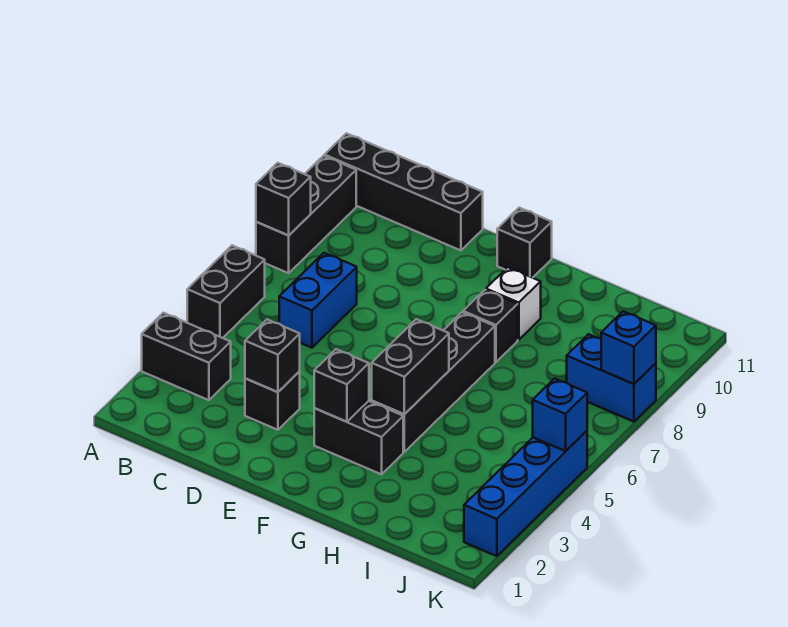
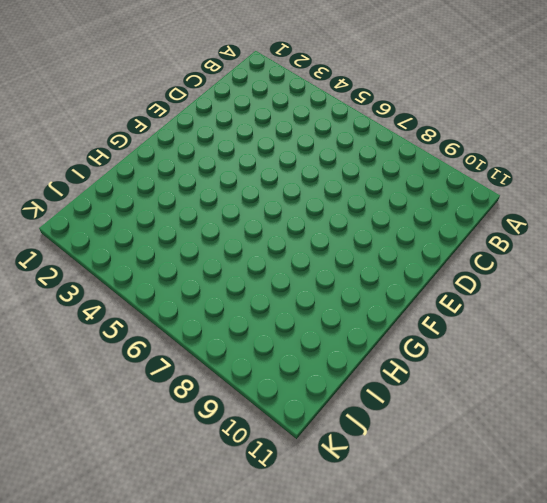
none -> black 1x2 brick [142,313,231,400]
none -> black 1x2 brick [187,246,265,338]
none -> black 1x3 brick [256,156,356,273]

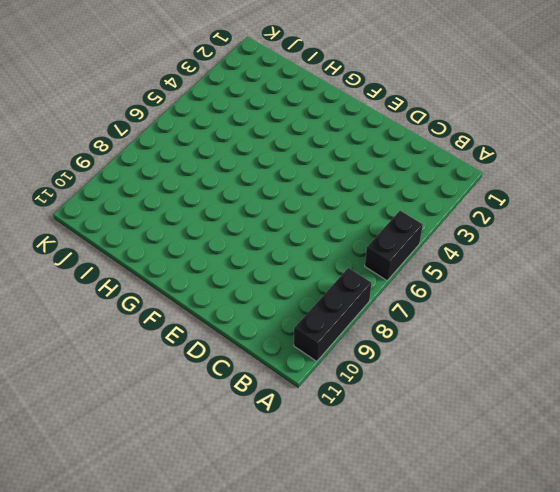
none -> black 1x2 brick [142,313,231,400]
none -> black 1x4 brick [324,133,483,250]
none -> blue 1x2 brick [279,253,357,348]

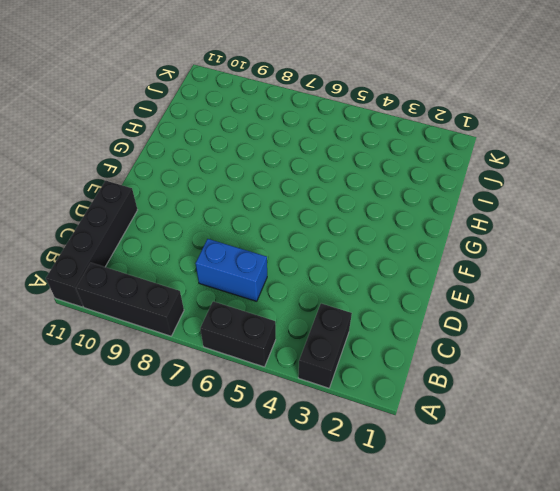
none -> black 1x1 brick [245,372,300,430]
none -> black 1x2 brick [314,401,403,474]
none -> black 1x1 brick [497,208,552,278]

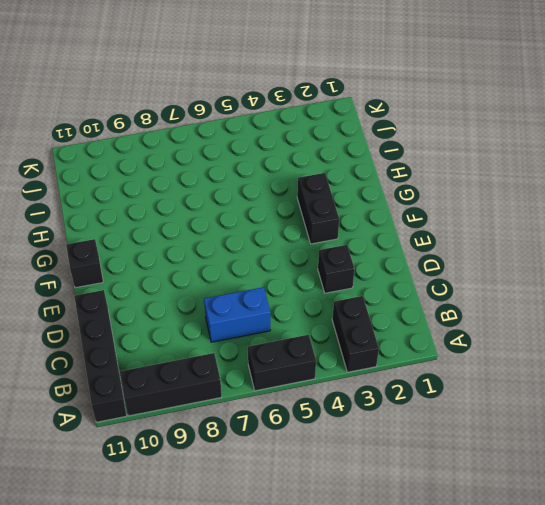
none -> black 1x4 brick [372,312,495,452]
none -> black 1x1 brick [463,290,518,362]
none -> white 1x1 brick [486,267,541,340]

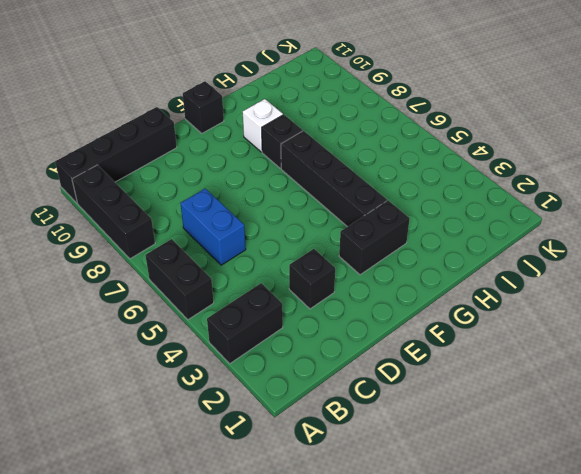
none -> blue 1x2 brick [567,334,656,422]
none -> blue 1x4 brick [464,431,587,556]
none -> black 1x1 brick [256,163,311,235]

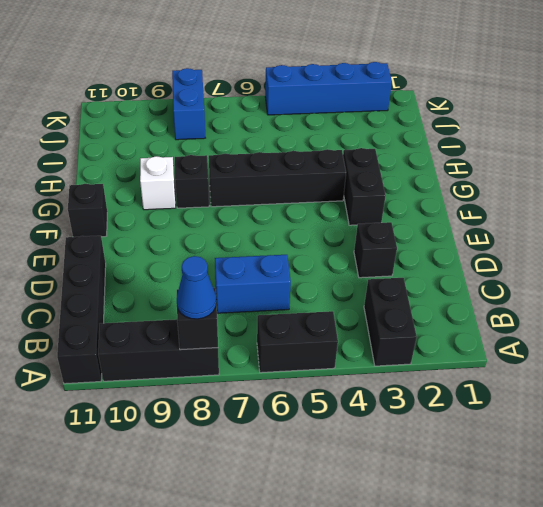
blue 1x1 cone [177,256,216,319] -> none
none -> black 1x1 brick [245,320,300,392]
none -> black 1x1 brick [314,349,369,422]
none -> black 1x2 brick [372,319,449,414]

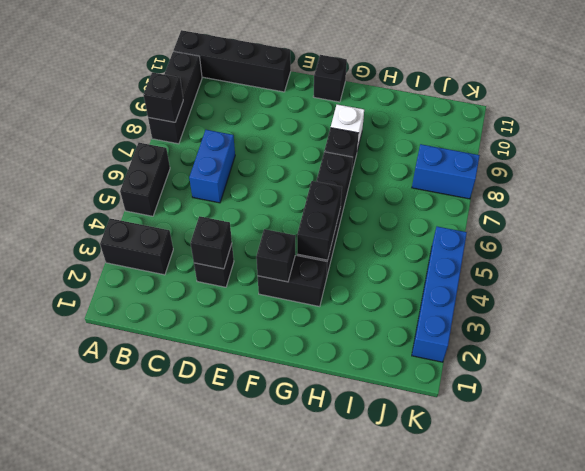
none -> blue 1x1 brick [533,379,587,451]
none -> blue 1x1 brick [601,311,656,384]

